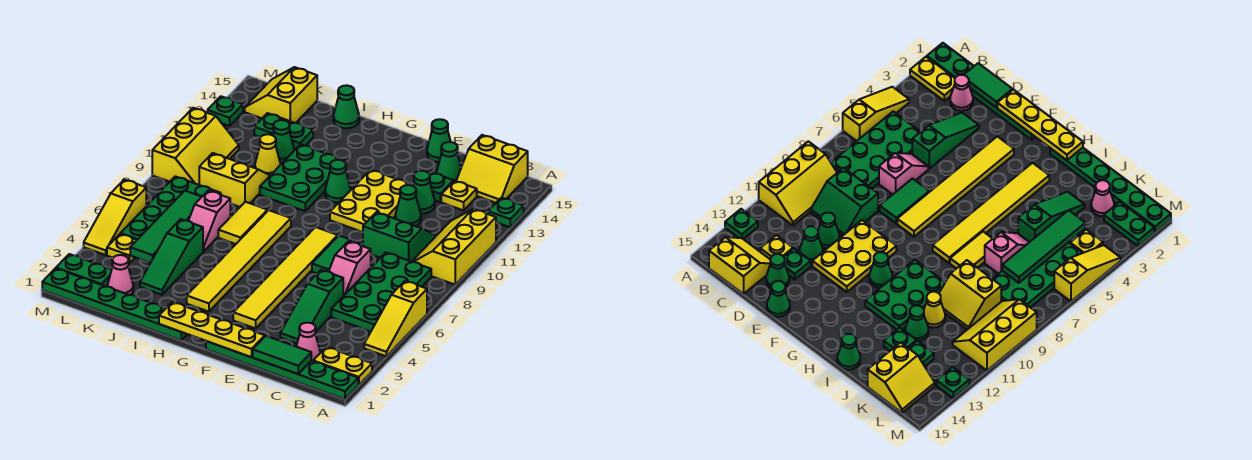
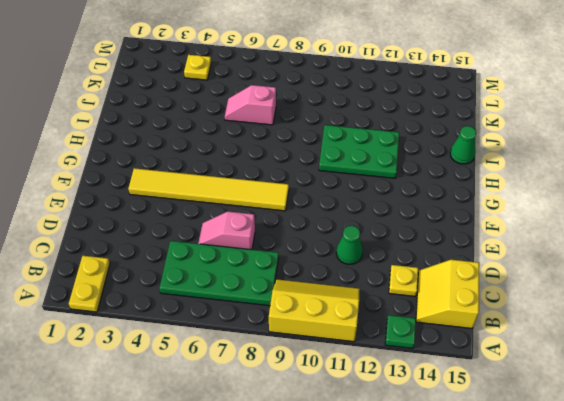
none -> green 1x6 plate [206,341,358,399]
none -> yellow 1x3 slope [364,281,427,356]
none -> pink 1x1 cone [296,323,320,361]
none -> green 2x2 slope [363,212,435,262]

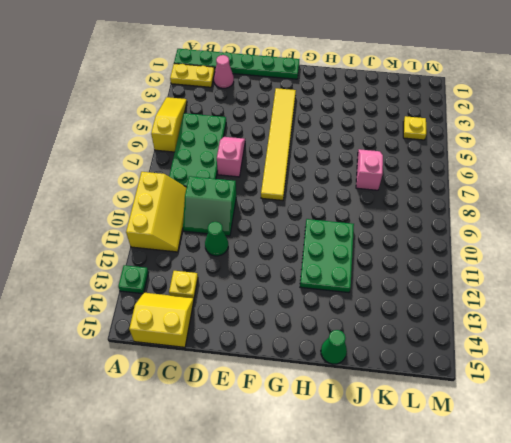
none -> green 1x3 slope [280,270,343,343]
none -> green 1x1 cone [413,171,435,214]
none -> green 1x1 plate [430,172,453,202]
none -> green 1x1 cone [437,142,461,182]

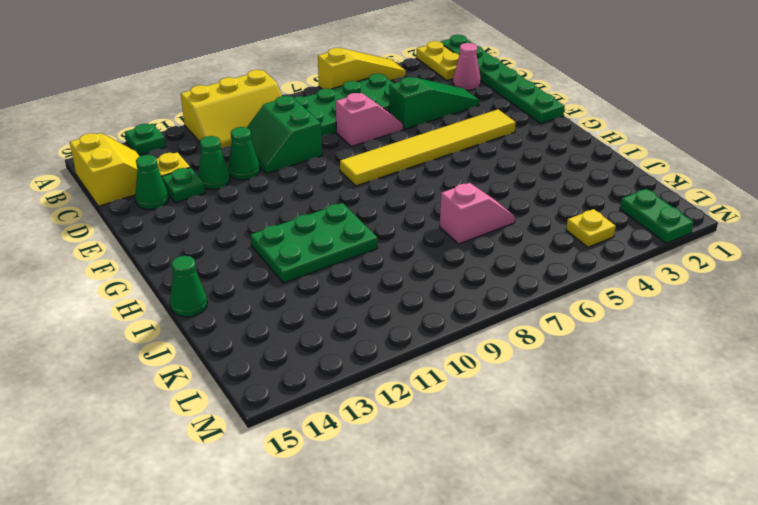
none -> green 1x2 tile [312,236,361,273]
none -> yellow 2x3 plate [330,170,413,232]
none -> green 1x1 cone [427,119,451,162]
none -> green 1x1 cone [325,160,351,203]

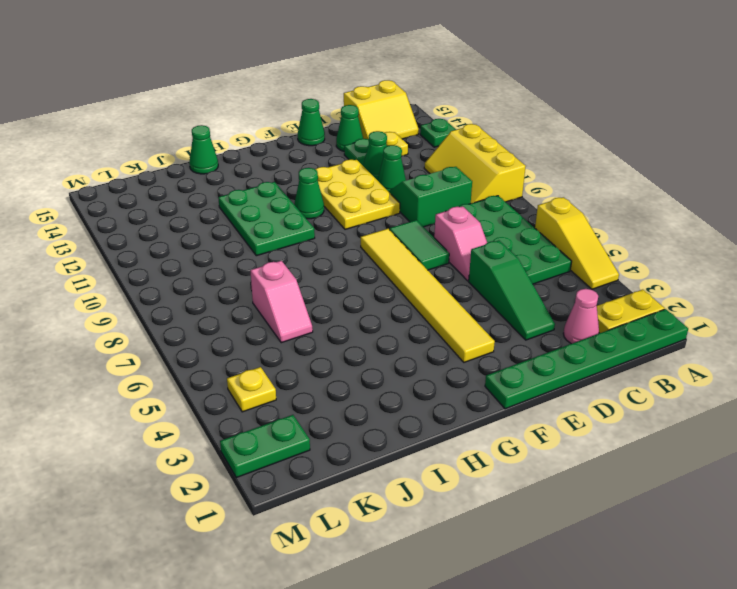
none -> green 1x6 plate [42,268,187,340]
none -> yellow 1x6 tile [187,210,291,312]
none -> yellow 1x2 tile [218,202,268,244]
none -> green 1x3 slope [140,219,203,295]

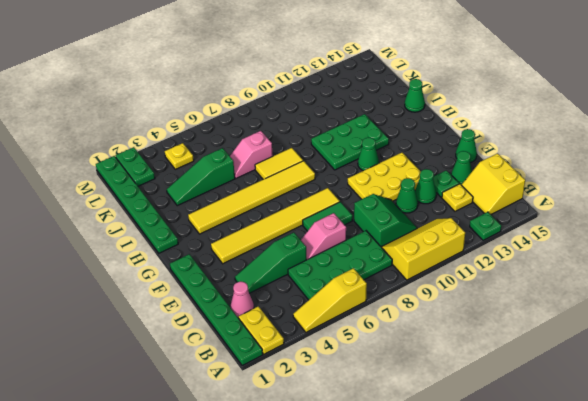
none -> yellow 2x2 slope [199,153,270,207]
none -> yellow 1x1 cone [255,134,281,175]
none -> green 1x1 cone [273,120,294,163]
none -> green 1x1 plate [289,122,313,150]

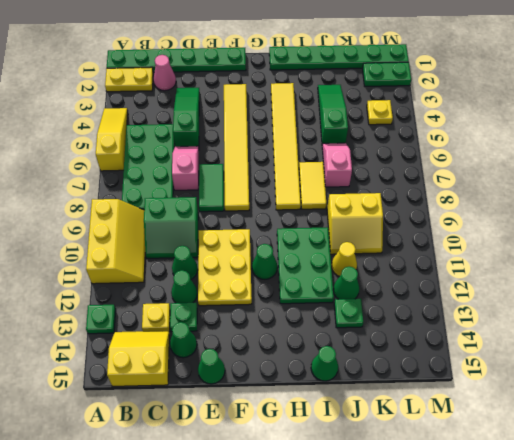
none -> pink 1x1 cone [108,255,133,295]
none -> green 2x4 plate [121,176,221,240]
none -> green 1x1 plate [254,113,290,137]
none -> yellow 2x2 slope [245,67,317,123]

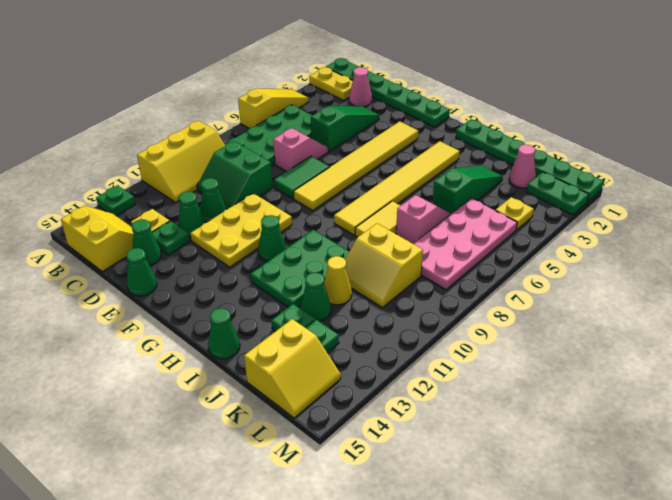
pink 2x4 plate [414,198,517,290] -> green 2x4 plate [121,176,221,240]
none -> yellow 2x3 slope [152,108,239,185]
none -> yellow 1x3 slope [84,179,146,255]
none -> green 1x1 plate [208,96,243,126]
none -> green 1x2 tile [253,336,311,374]

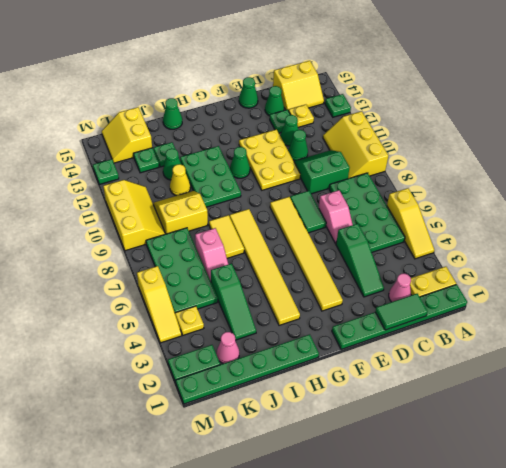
none -> yellow 1x4 plate [159,302,265,357]
none -> green 1x4 tile [130,191,201,263]

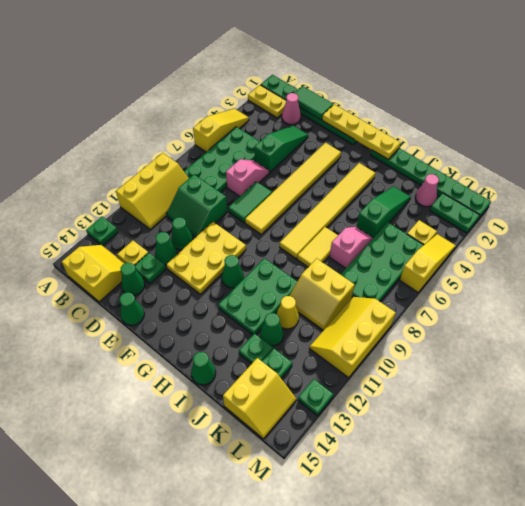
none -> green 1x4 tile [130,191,201,263]

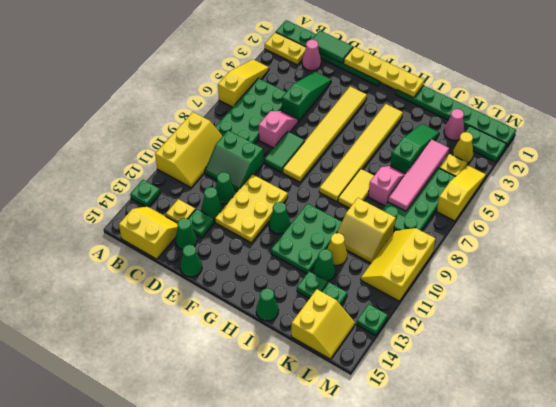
pink 1x4 tile [388,139,449,211] -> green 1x4 tile [130,191,201,263]
yellow 1x1 cone [453,132,473,163] -> none

